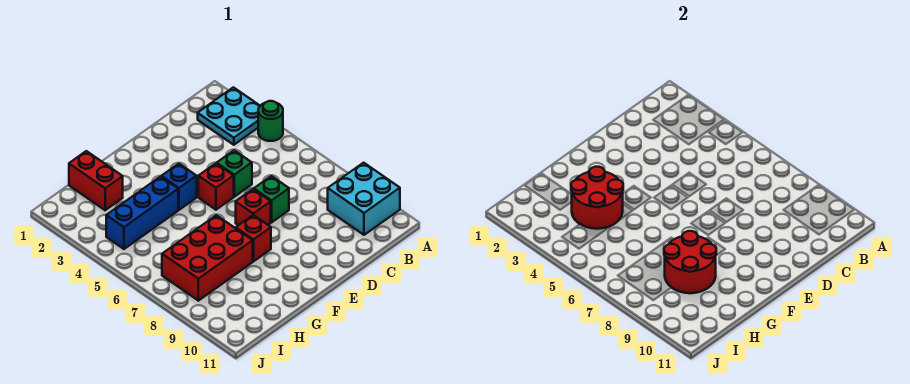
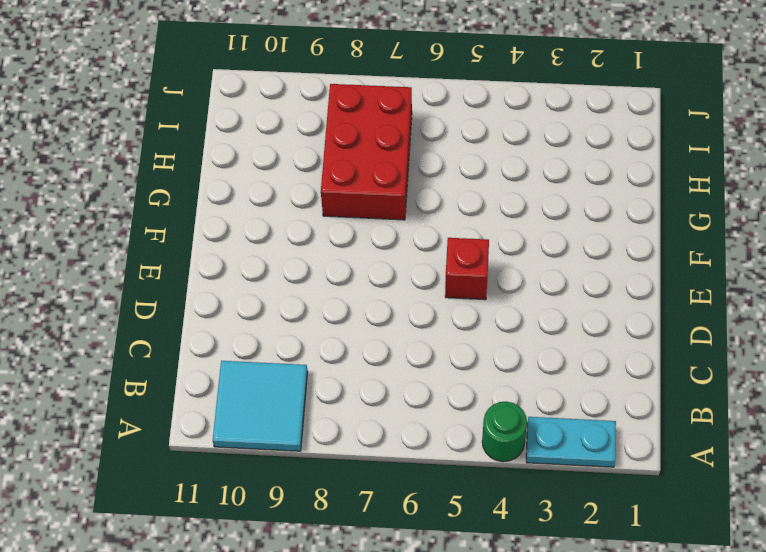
cyan 1x2 plate [526,417,616,467] -> cyan 2x2 plate [198,87,260,145]
cyan 2x2 tile [213,361,308,451] -> cyan 2x2 brick [328,163,400,235]
none -> green 1x1 brick [217,150,252,197]
none -> green 1x1 brick [254,176,289,222]
none -> red 1x1 brick [236,189,271,225]

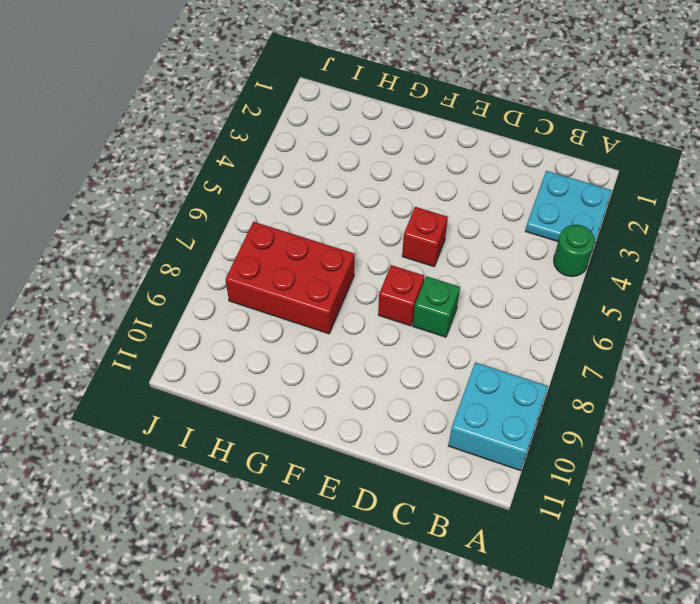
none -> green 1x1 brick [217,150,252,197]
none -> blue 1x1 brick [161,164,197,210]
none -> red 1x1 brick [236,215,271,261]

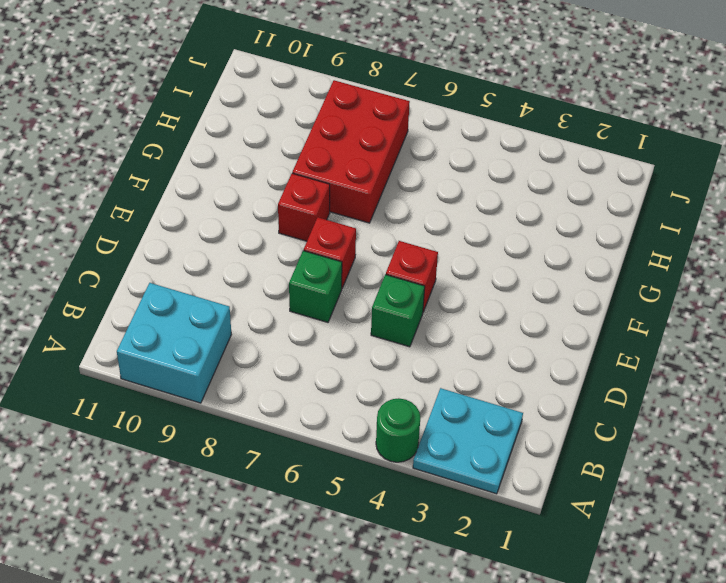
none -> blue 1x1 brick [161,164,197,210]
none -> blue 1x3 brick [106,177,178,249]
none -> red 1x2 brick [69,151,123,210]

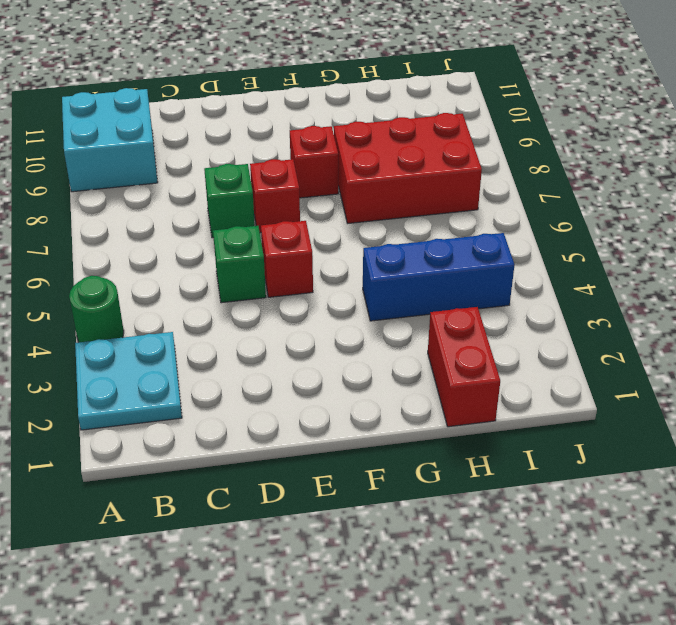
none -> blue 1x1 brick [161,164,197,210]
none -> red 2x2 round brick [571,167,623,229]
none -> red 2x2 round brick [664,231,716,293]

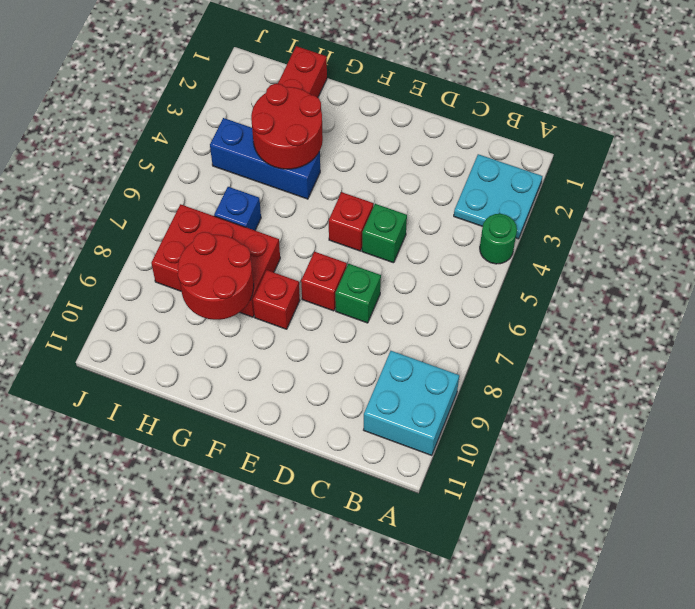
blue 1x1 brick [214,187,261,230] -> blue 1x1 brick moved to [161,164,197,210]

